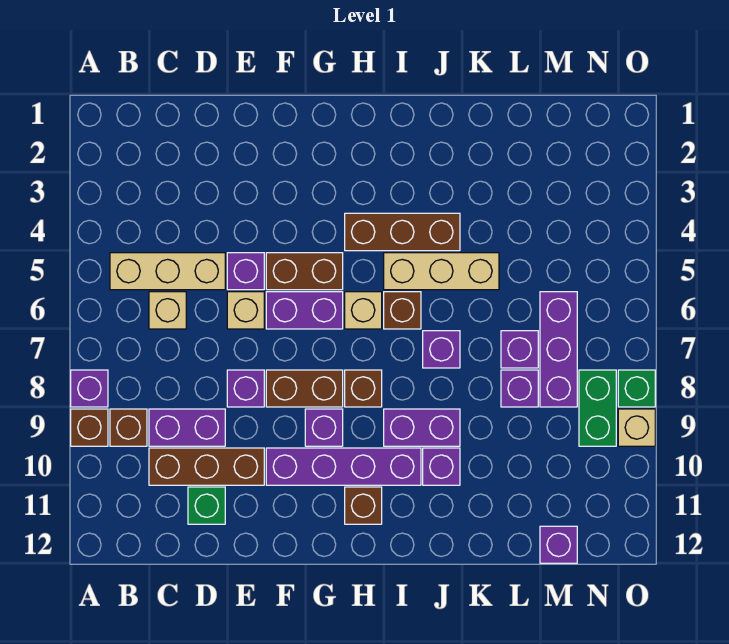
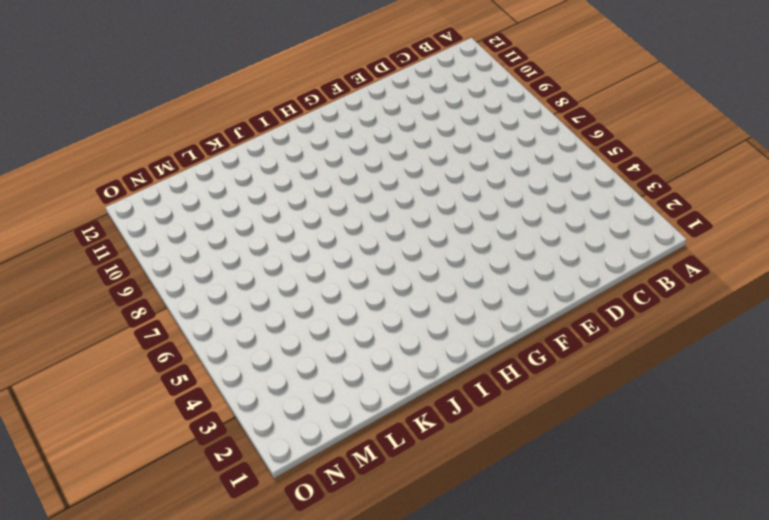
none -> purple 1x1 brick [71,370,108,407]
none -> brown 1x1 brick [71,409,108,446]
none -> tan 1x3 brick [110,253,225,290]
none -> brown 1x1 brick [110,409,147,446]

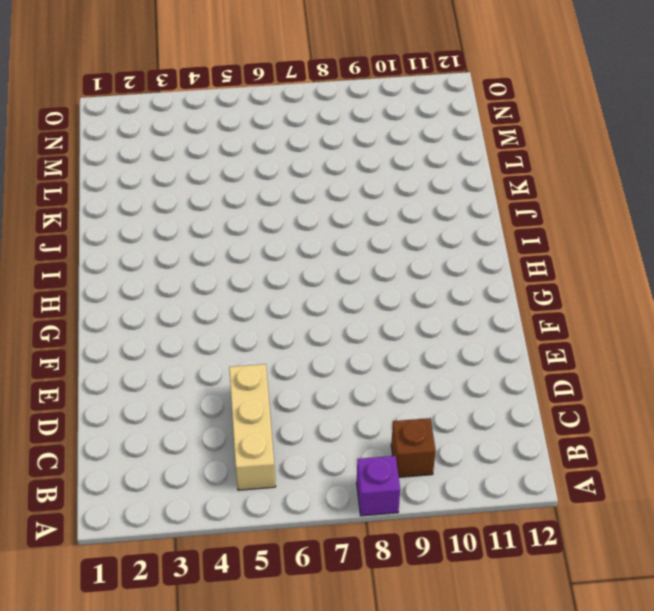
none -> brown 1x1 brick [71,409,108,446]
none -> tan 1x1 brick [149,292,186,329]
none -> purple 1x2 brick [149,409,225,446]
none -> brown 1x3 brick [149,448,264,485]

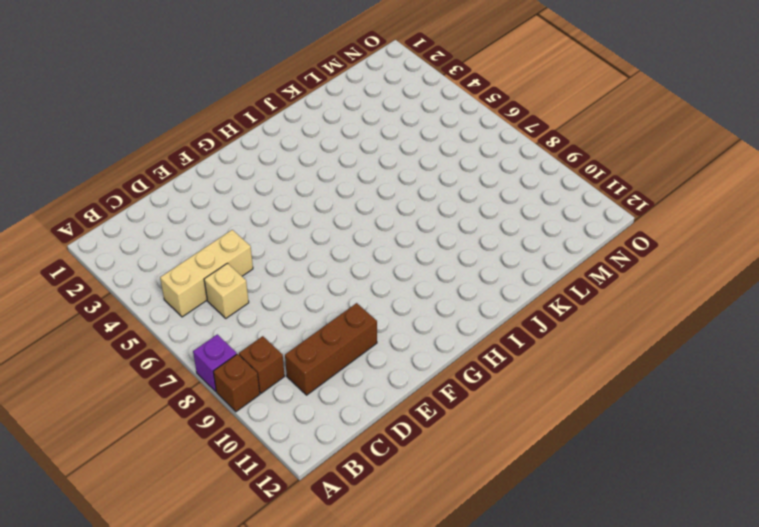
none -> purple 1x2 brick [149,409,225,446]
none -> green 1x1 brick [188,487,225,524]
none -> purple 1x1 brick [227,253,264,290]
none -> tan 1x1 brick [227,292,264,329]

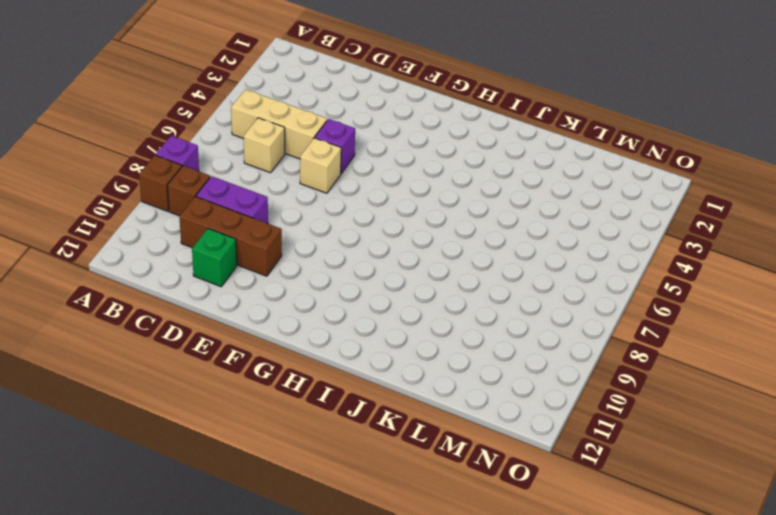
none -> purple 1x1 brick [227,370,264,407]
none -> brown 1x2 brick [266,253,343,290]
none -> purple 1x2 brick [266,292,343,329]
none -> brown 1x2 brick [266,370,343,407]

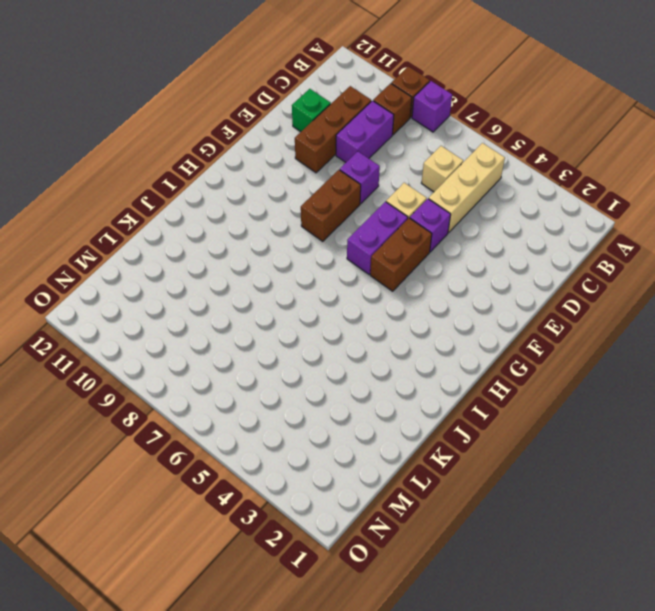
none -> purple 1x4 brick [266,448,421,485]
none -> purple 1x1 brick [305,409,343,446]
none -> brown 1x3 brick [345,213,460,251]
none -> tan 1x1 brick [345,292,382,329]

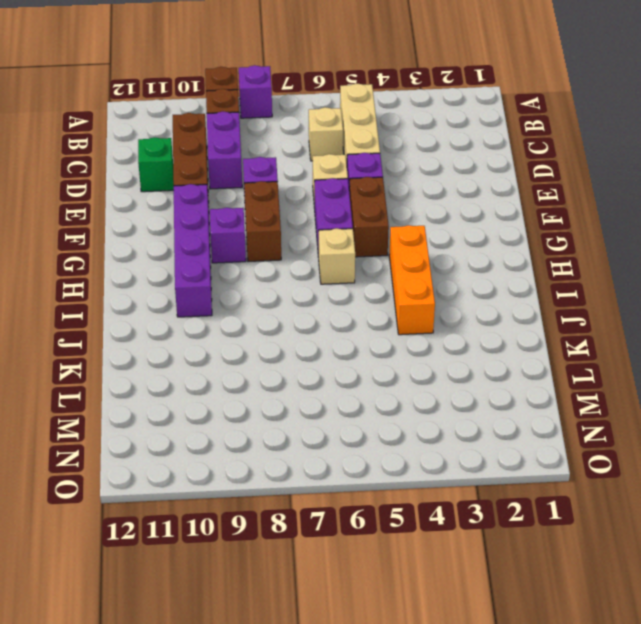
orange 1x3 brick [389,225,435,335] -> brown 1x3 brick [345,213,460,251]
none -> brown 1x1 brick [345,370,382,407]
none -> brown 1x1 brick [345,487,382,524]
none -> tan 1x3 brick [384,253,499,290]
none -> brown 1x1 brick [384,292,421,329]

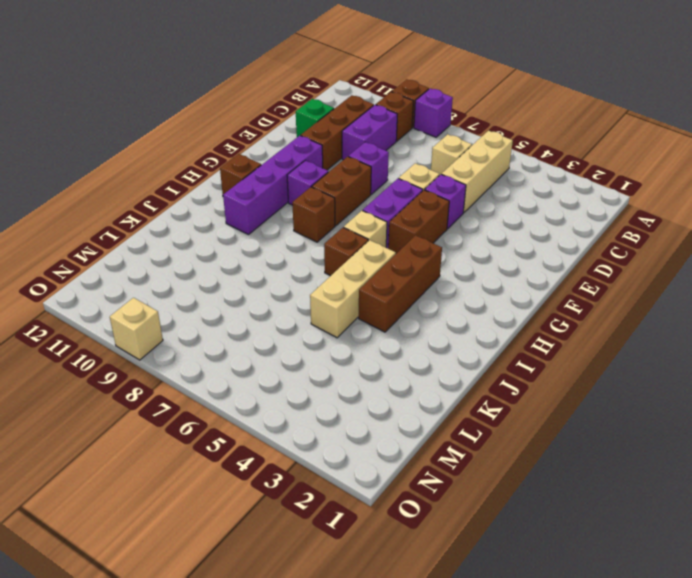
none -> purple 1x2 brick [384,409,460,446]
none -> purple 1x1 brick [423,331,460,368]
none -> purple 1x1 brick [423,448,460,485]
none -> purple 1x1 brick [501,331,538,368]

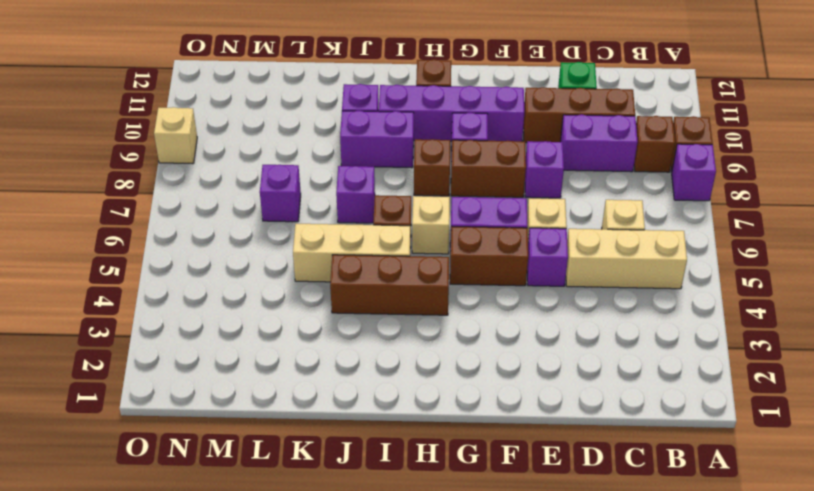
none -> purple 1x1 brick [501,370,538,407]
none -> purple 1x3 brick [540,292,577,407]
none -> purple 1x1 brick [540,526,577,563]
none -> green 1x2 brick [579,370,616,446]

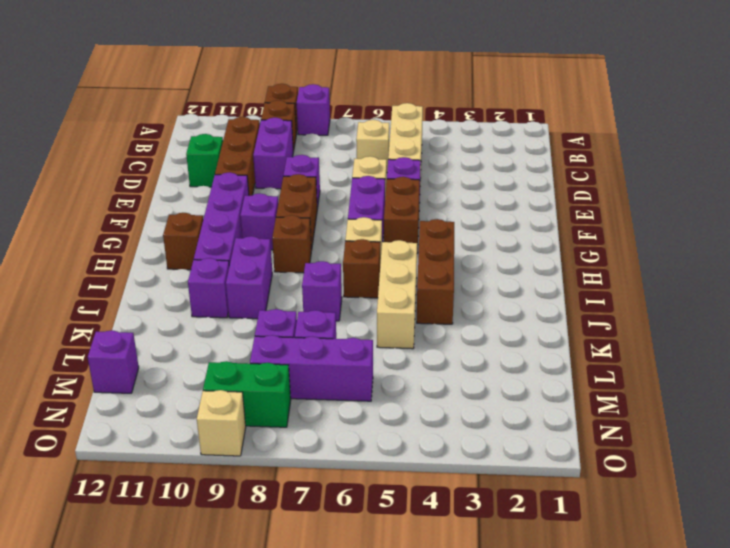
none -> green 1x1 brick [618,370,655,407]

